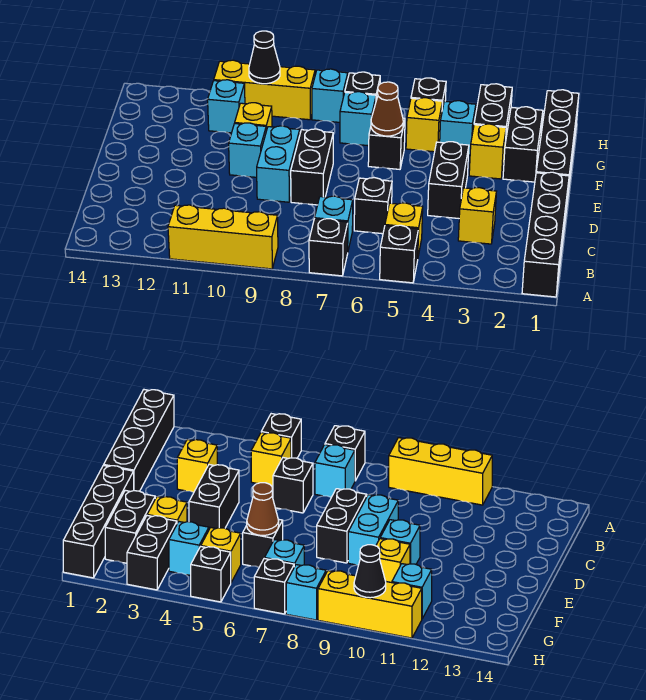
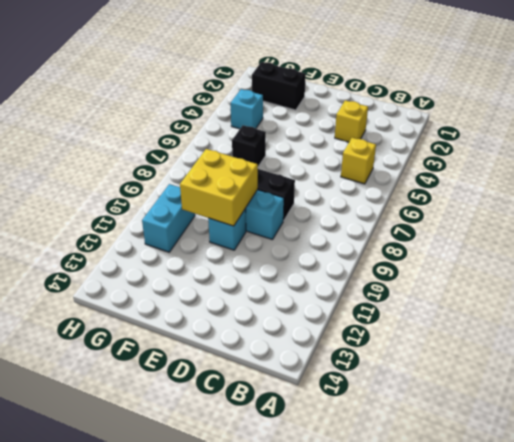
yellow 2x2 brick [180,149,258,226] -> none
cyan 1x2 brick [142,184,195,252] -> cyan 1x1 brick [208,80,245,133]
none -> black 1x4 brick [522,172,569,297]
none -> black 1x1 brick [380,225,418,283]
none -> black 1x1 brick [309,219,348,276]

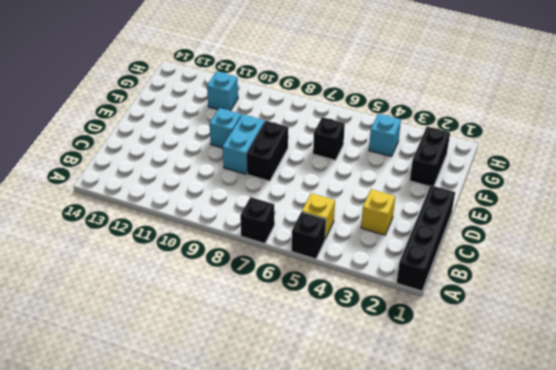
none -> yellow 1x3 brick [168,205,278,269]
none -> cyan 1x1 brick [315,196,353,250]
none -> black 1x1 brick [354,178,392,234]

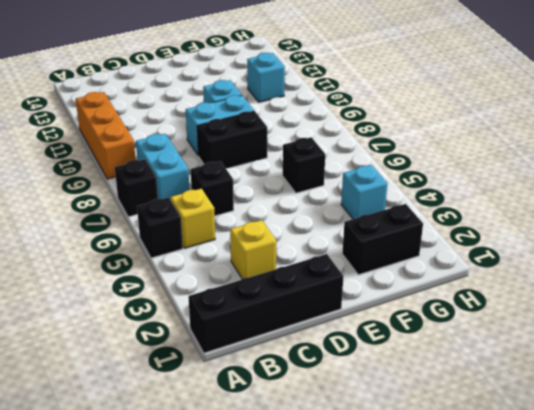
orange 1x3 brick [76,92,136,179] -> yellow 1x3 brick [168,205,278,269]
cyan 1x2 brick [136,134,189,200] -> cyan 1x1 brick [315,196,353,250]
none -> black 1x2 brick [428,142,469,218]
none -> black 1x4 brick [536,90,579,201]
none -> yellow 1x1 brick [469,124,506,179]

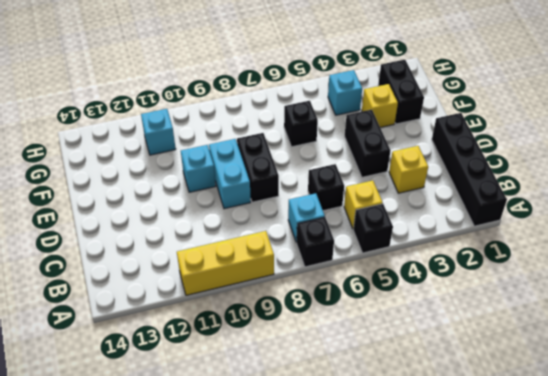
none -> black 1x4 brick [536,90,579,201]
none -> yellow 1x1 brick [235,103,272,131]
none -> black 1x2 brick [474,84,512,143]

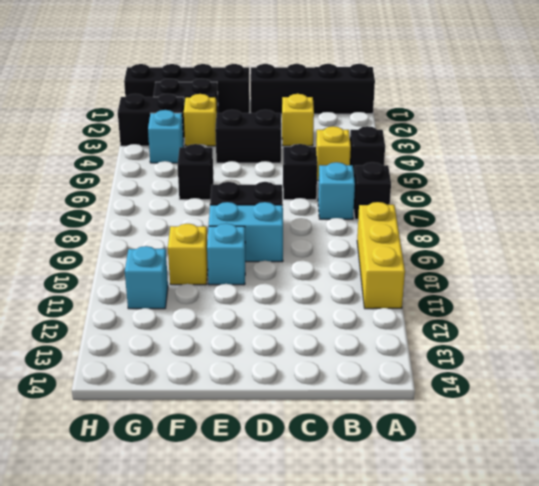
none -> yellow 1x1 brick [406,98,442,152]
none -> cyan 1x1 brick [340,92,376,146]
none -> black 1x1 brick [411,78,446,110]

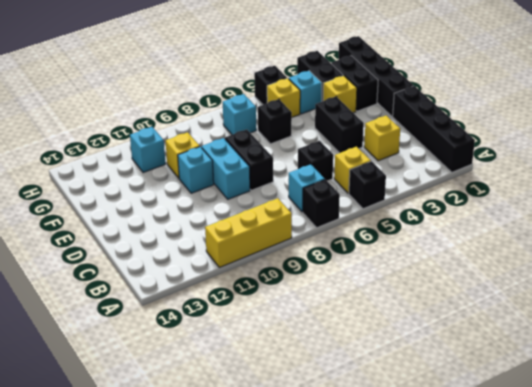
none -> black 1x1 brick [345,72,380,100]
none -> cyan 1x1 brick [312,69,348,122]
none -> yellow 1x3 brick [214,60,315,120]

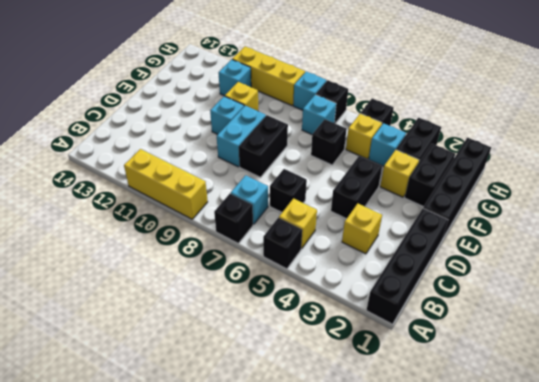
none -> brown 1x1 cone [371,82,403,136]
none -> black 1x1 cone [249,31,280,84]

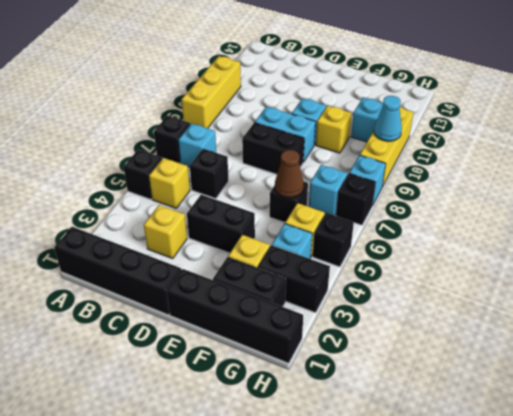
cyan 1x1 cone [374,96,402,141] -> black 1x1 cone [249,31,280,84]

